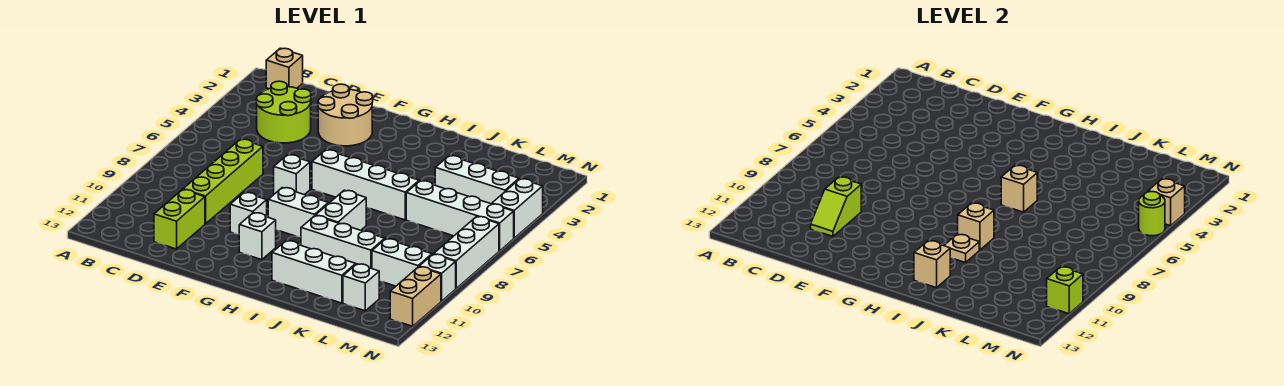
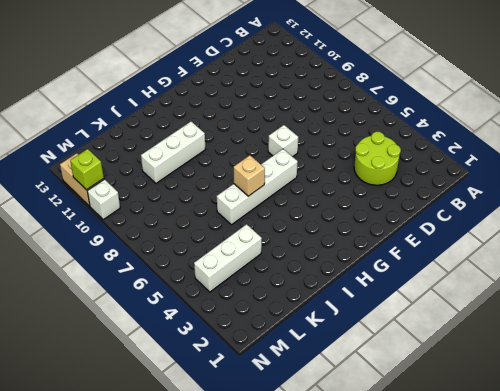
none -> tan 1x1 brick [266,48,303,89]
none -> lime 1x4 brick [183,139,263,224]
none -> lime 1x2 brick [154,190,205,249]

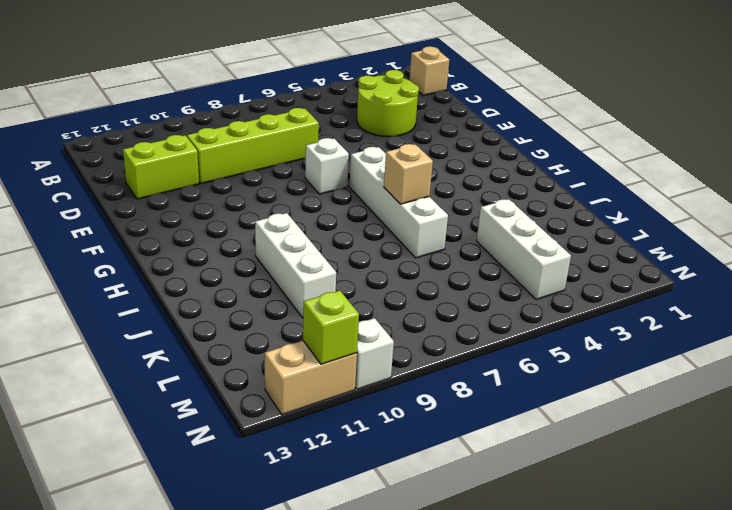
none -> tan 2x2 round brick [318,84,373,146]
none -> white 1x1 brick [230,192,267,234]
none -> white 1x2 brick [268,188,328,237]

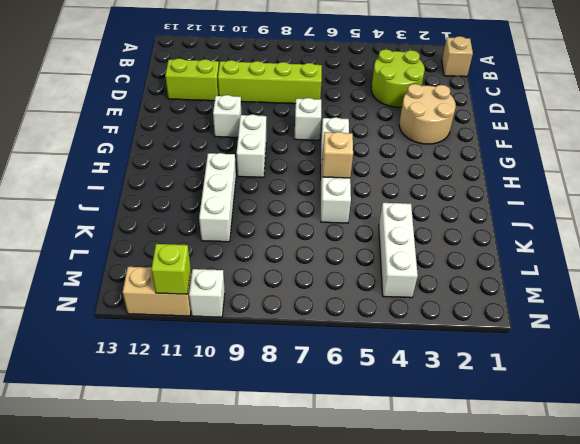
none -> white 1x1 brick [239,213,276,260]
none -> white 1x2 brick [316,190,366,230]
none -> white 1x3 brick [272,241,356,303]

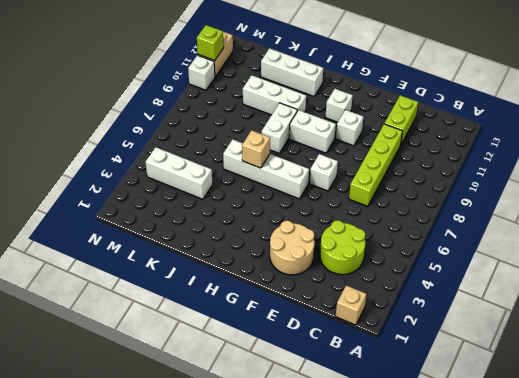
none -> white 1x4 brick [406,181,514,251]
none -> white 1x2 brick [372,239,432,286]
none -> white 1x1 brick [343,264,379,311]

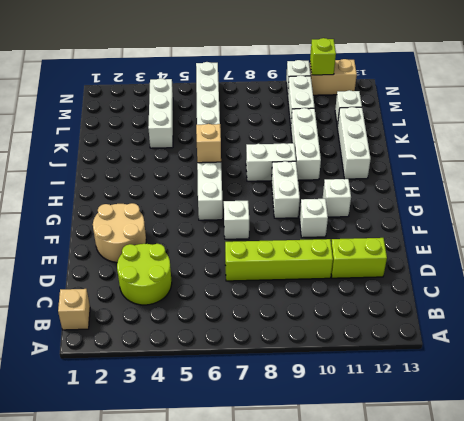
none -> white 1x2 brick [492,179,543,238]
none -> white 1x3 brick [434,216,499,288]
none -> lime 1x2 slope [811,177,861,236]

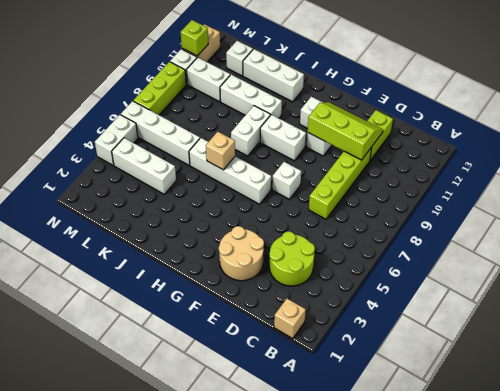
lime 2x3 slope [308,102,383,160] -> lime 1x2 slope [811,177,861,236]
lime 1x3 brick [133,62,186,115] -> white 1x3 brick [434,216,499,288]
none -> tan 1x1 brick [958,203,994,250]
none -> tan 1x1 plate [944,234,979,263]
none -> tan 1x1 brick [914,241,950,288]

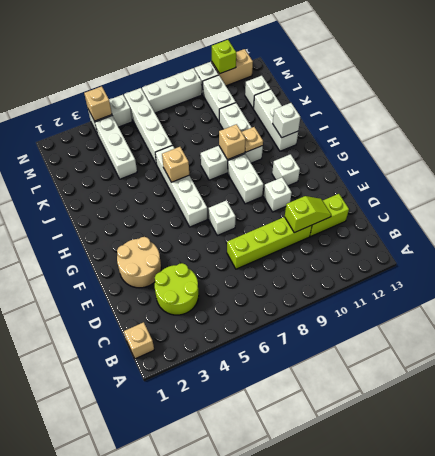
white 1x1 brick [273,103,300,138] -> tan 1x1 brick [914,241,950,288]
none -> lime 1x1 round brick [1139,192,1165,236]

